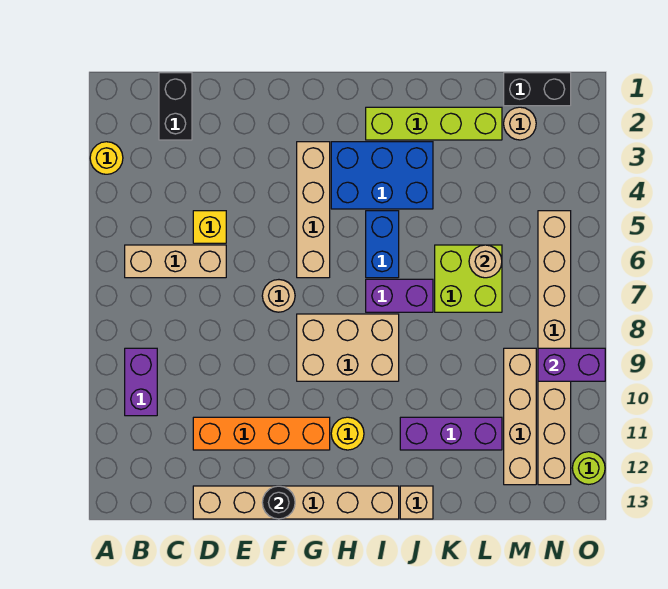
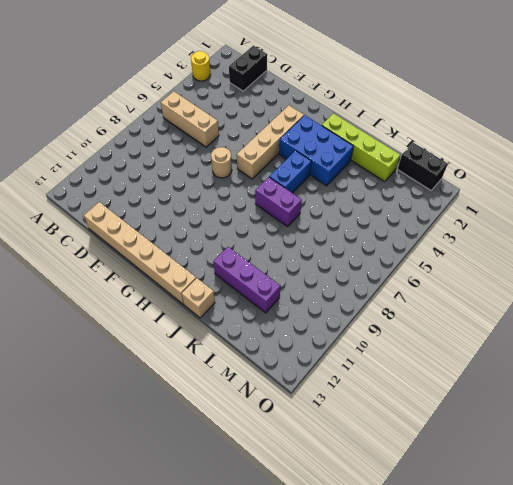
none -> purple 1x2 brick [125,348,157,416]
none -> yellow 1x1 brick [193,211,226,243]
none -> orange 1x4 brick [193,417,330,450]

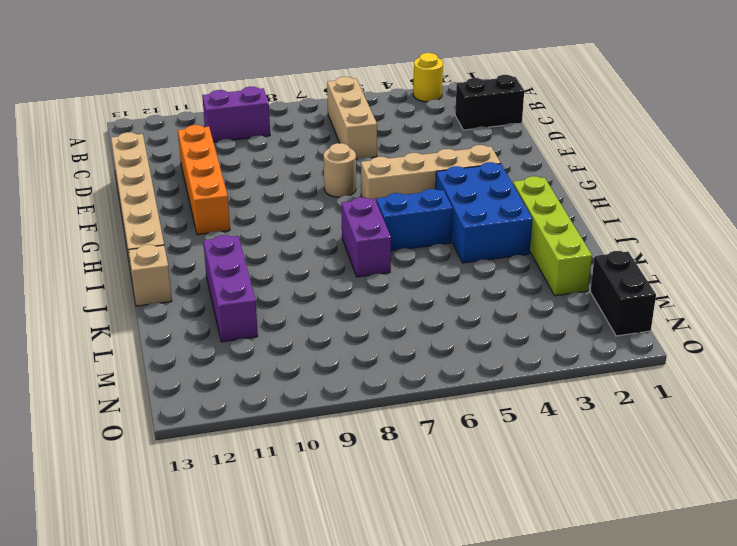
none -> yellow 1x1 brick [193,211,226,243]
none -> tan 2x3 brick [297,314,399,381]
none -> yellow 1x1 round brick [331,417,364,450]

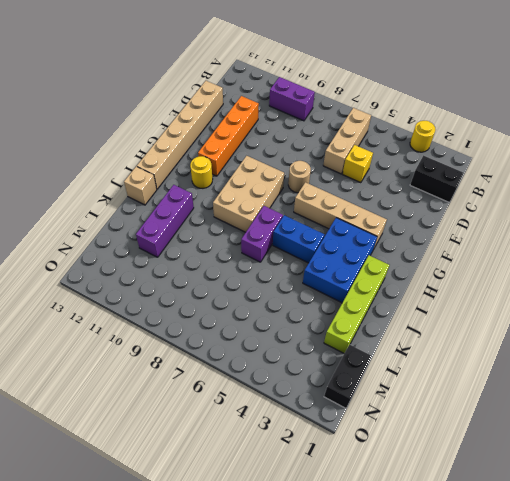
none -> lime 2x2 brick [435,245,502,312]
none -> tan 1x1 round brick [504,107,536,140]
none -> tan 1x4 brick [504,348,536,485]

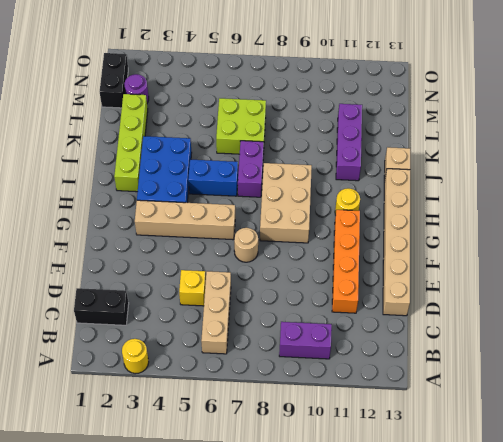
purple 1x1 round brick [124,74,149,103] -> tan 1x1 round brick [504,107,536,140]
none -> tan 1x4 brick [504,348,536,485]
none -> tan 1x8 brick [538,211,571,485]
none -> lime 1x1 round brick [572,452,605,484]

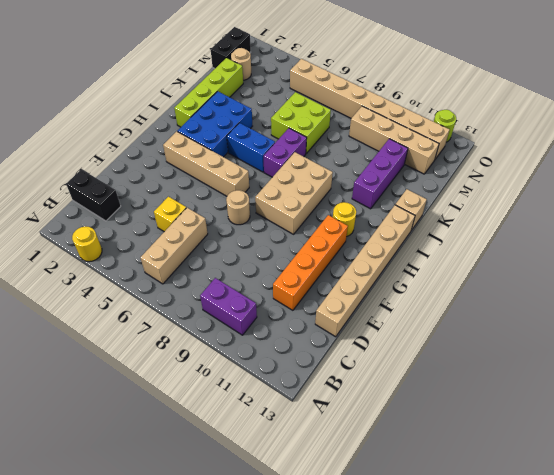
none -> black 1x1 round brick [262,486,295,519]
none -> tan 1x1 round brick [469,245,502,278]
none -> purple 1x2 brick [538,348,605,381]

